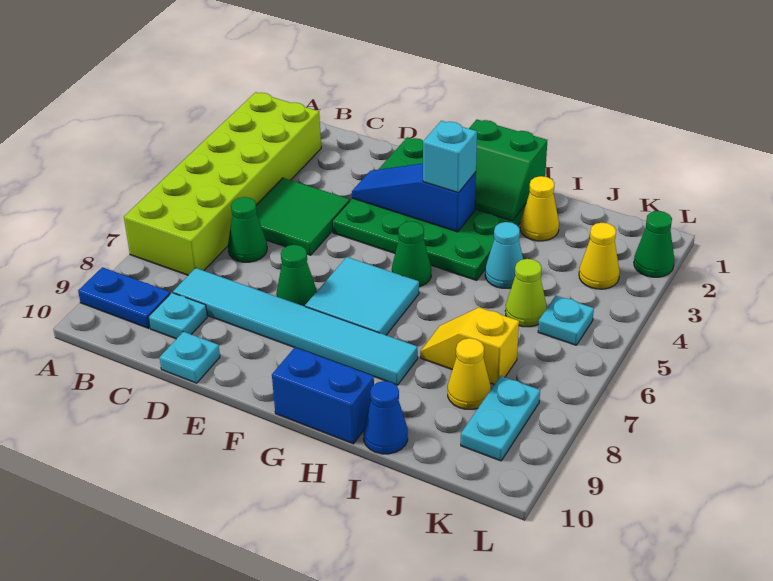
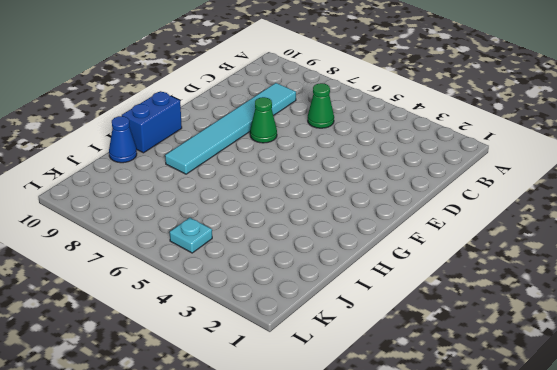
none -> lime 2x6 brick [124,92,321,275]
none -> blue 1x2 plate [78,267,170,328]
none -> green 2x2 tile [256,178,350,255]

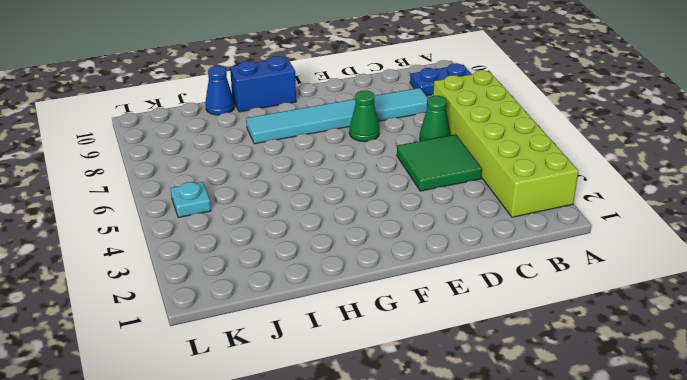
none -> cyan 1x1 plate [148,293,207,339]
none -> cyan 1x1 plate [159,332,220,383]
none -> green 4x4 plate [332,137,526,280]

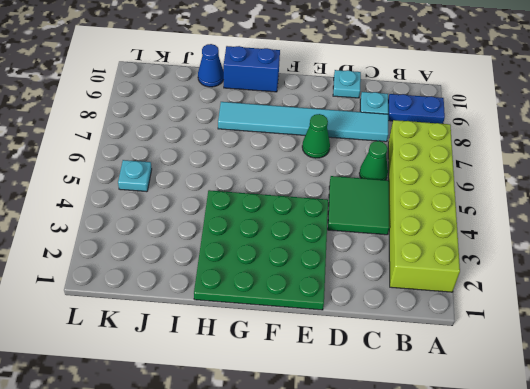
none -> cyan 2x2 tile [305,257,419,335]
none -> green 1x1 cone [392,221,431,287]
none -> yellow 1x1 cone [520,176,559,241]

